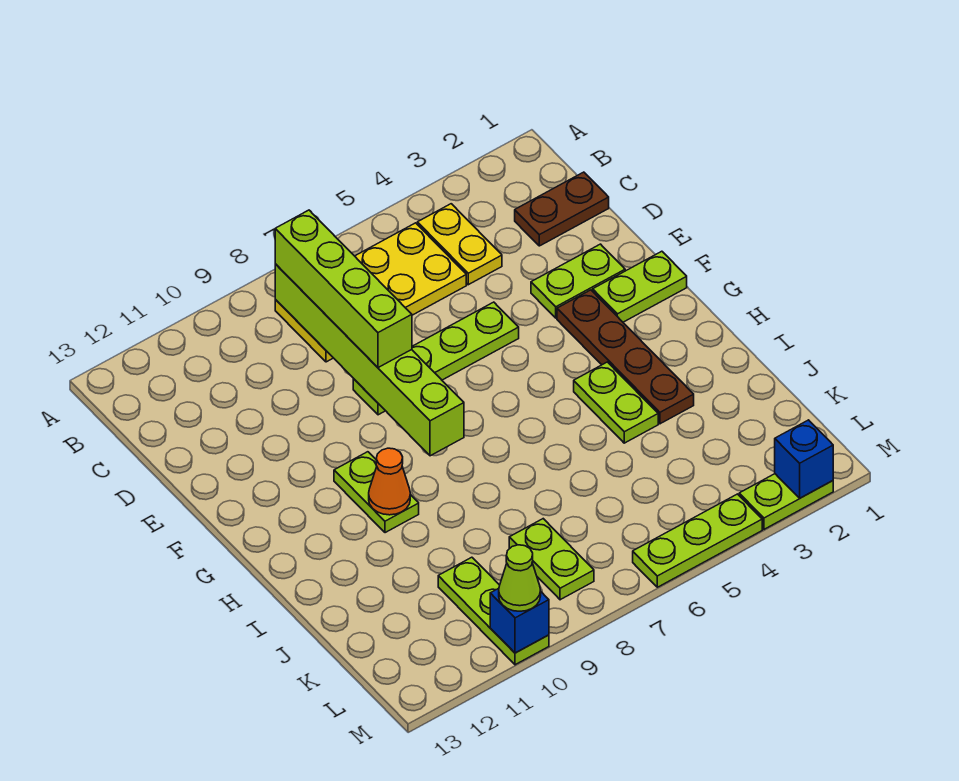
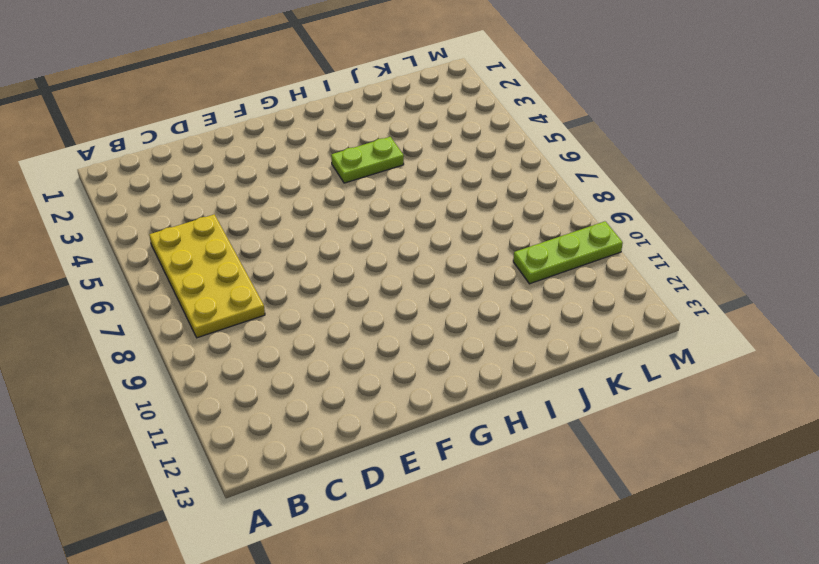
none -> yellow 1x2 plate [417,204,502,285]
none -> brown 1x2 plate [515,172,609,246]
none -> lime 1x2 plate [531,244,625,318]

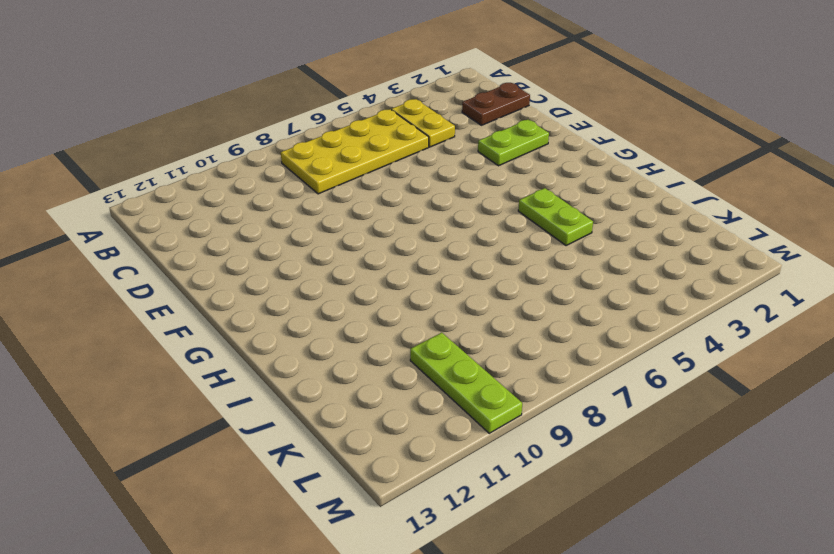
none -> lime 1x4 plate [353,302,519,415]
none -> lime 1x2 plate [593,251,687,322]
none -> brown 1x4 plate [557,290,694,424]

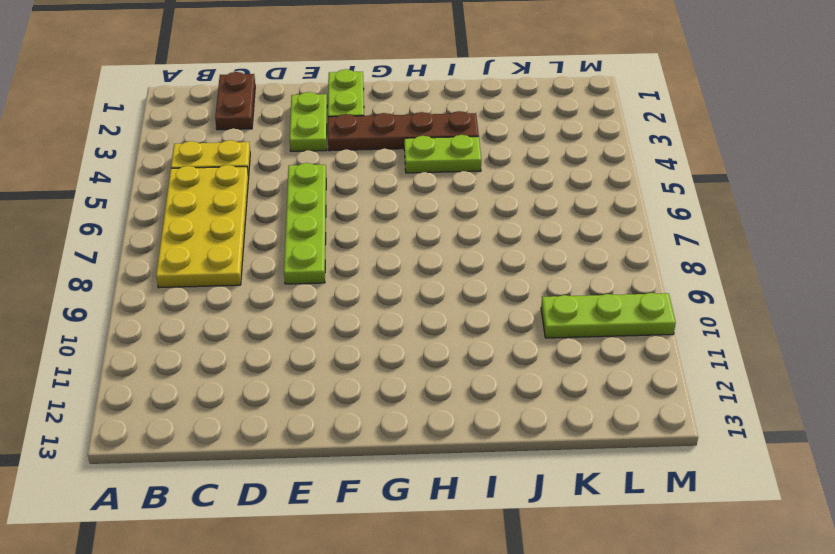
none -> lime 1x2 plate [334,452,419,533]
none -> lime 1x2 plate [509,519,594,600]
none -> lime 1x2 plate [739,474,833,529]

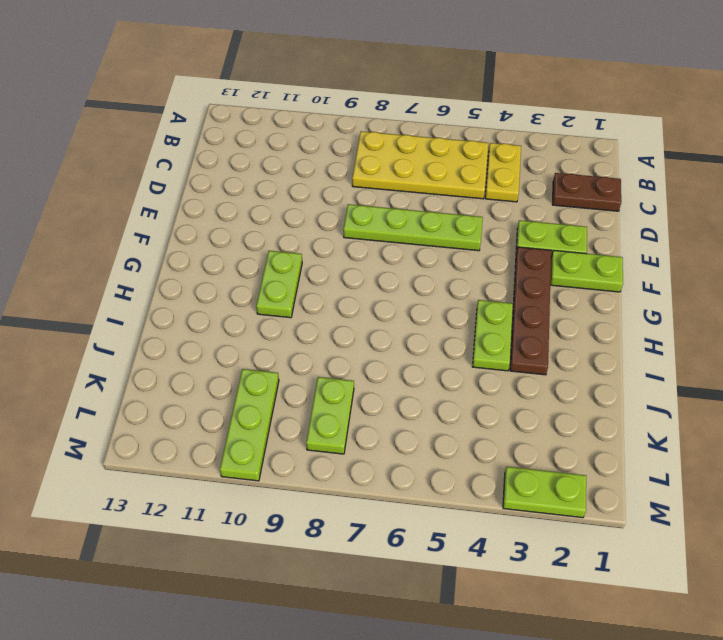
none -> lime 1x3 plate [633,494,762,587]
none -> lime 1x6 brick [275,264,464,456]
none -> orange 1x1 cone [369,448,410,515]

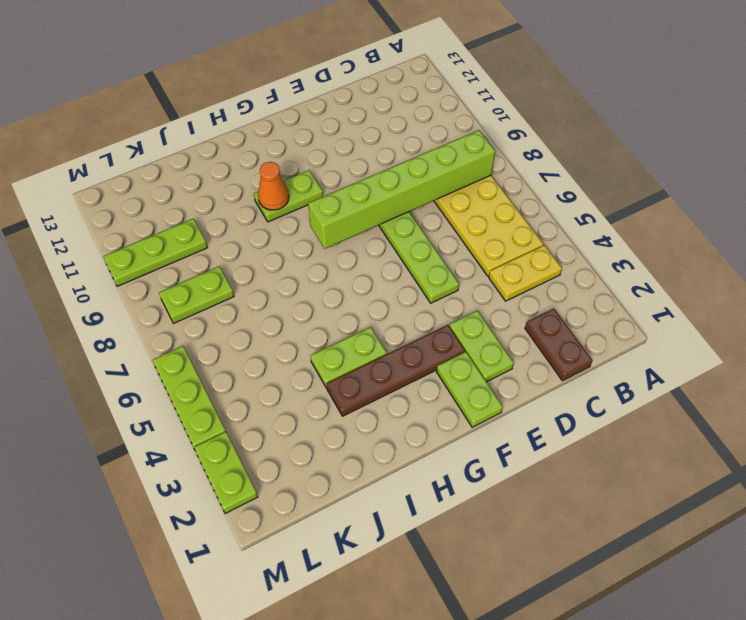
none -> blue 1x1 brick [775,420,833,498]
none -> blue 1x1 brick [490,588,549,653]
none -> lime 1x4 brick [275,210,412,368]

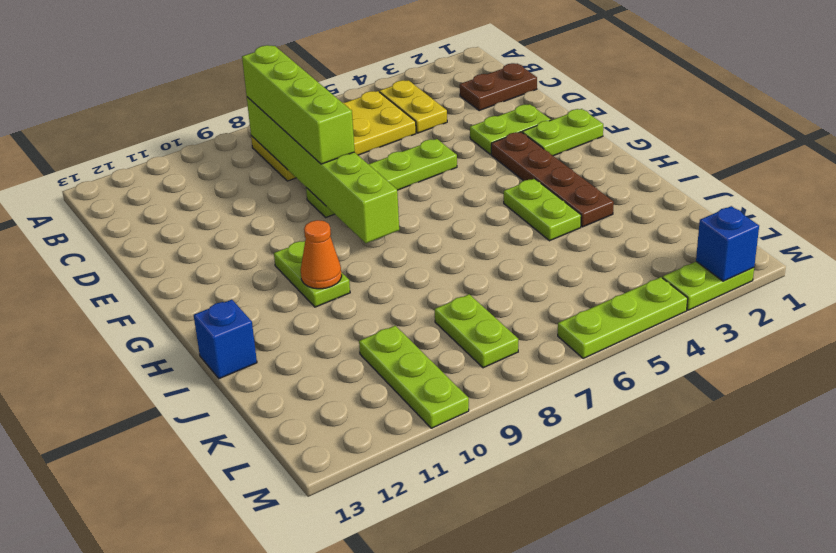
blue 1x1 brick [194,300,257,379] -> blue 1x1 brick moved to [490,588,549,653]
none -> lime 1x1 cone [499,545,541,611]

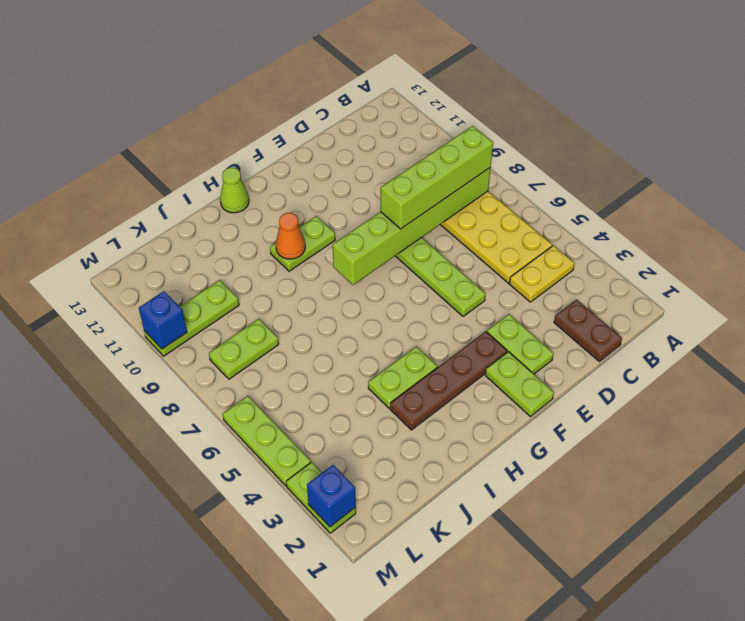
lime 1x1 cone [220,167,249,213] -> lime 1x1 cone moved to [499,545,541,611]

